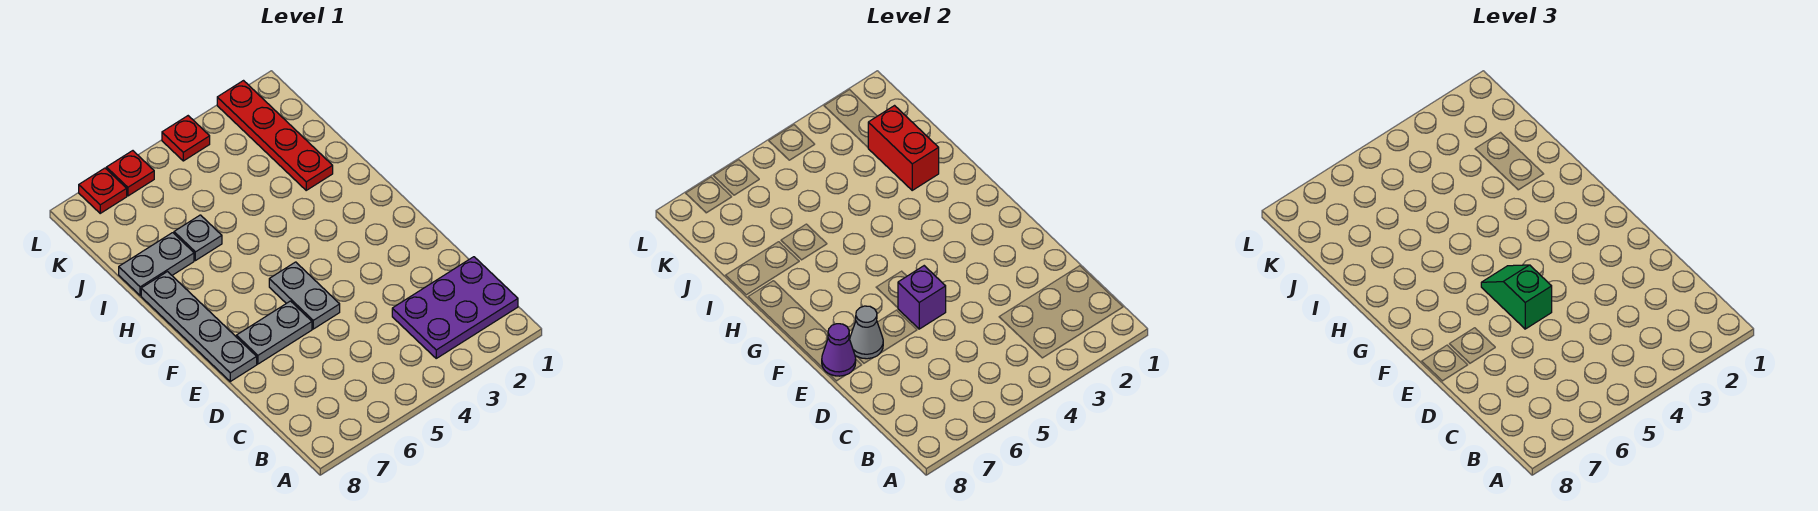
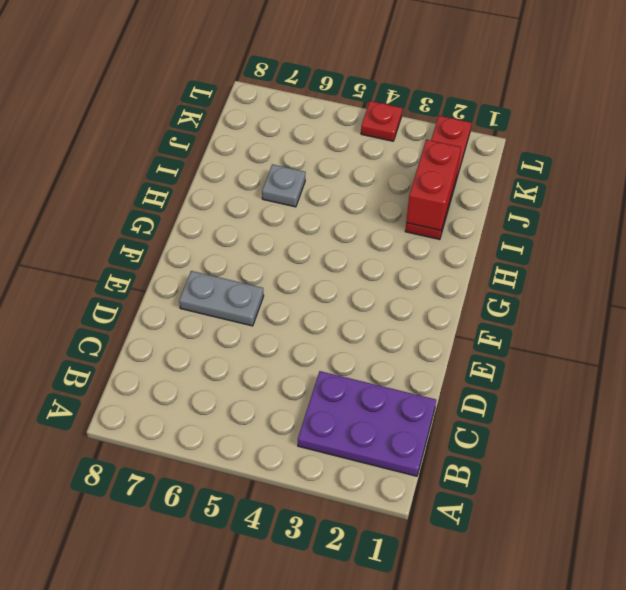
none -> grey 1x2 plate [269,262,340,329]
none -> grey 1x4 plate [141,272,257,381]
none -> grey 1x2 plate [119,233,194,296]

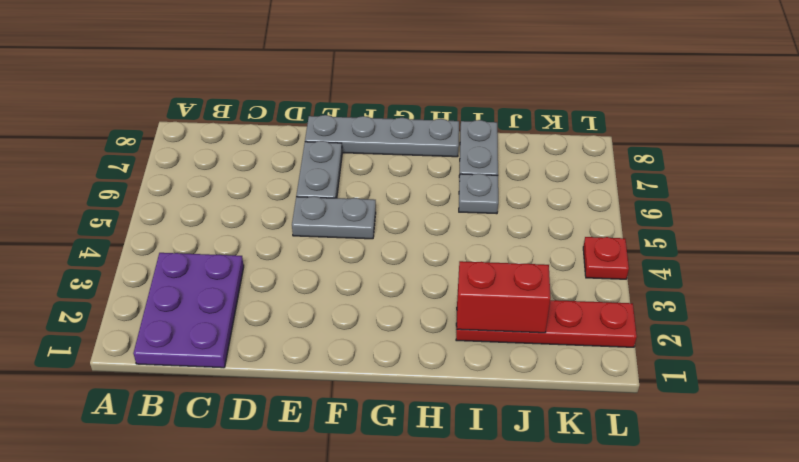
none -> red 1x1 plate [106,151,154,196]
none -> red 1x1 plate [79,168,127,213]
none -> purple 1x1 brick [898,266,946,329]

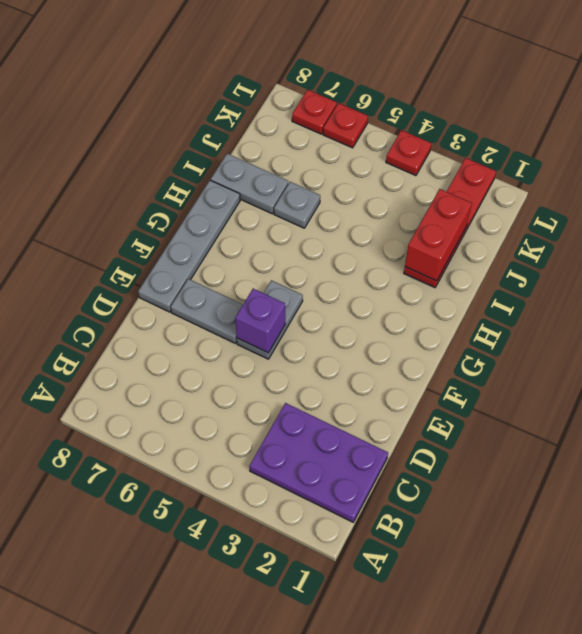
none -> grey 1x1 cone [850,306,883,359]
none -> purple 1x1 cone [822,324,856,376]
none -> green 1x2 slope [1481,265,1552,329]

